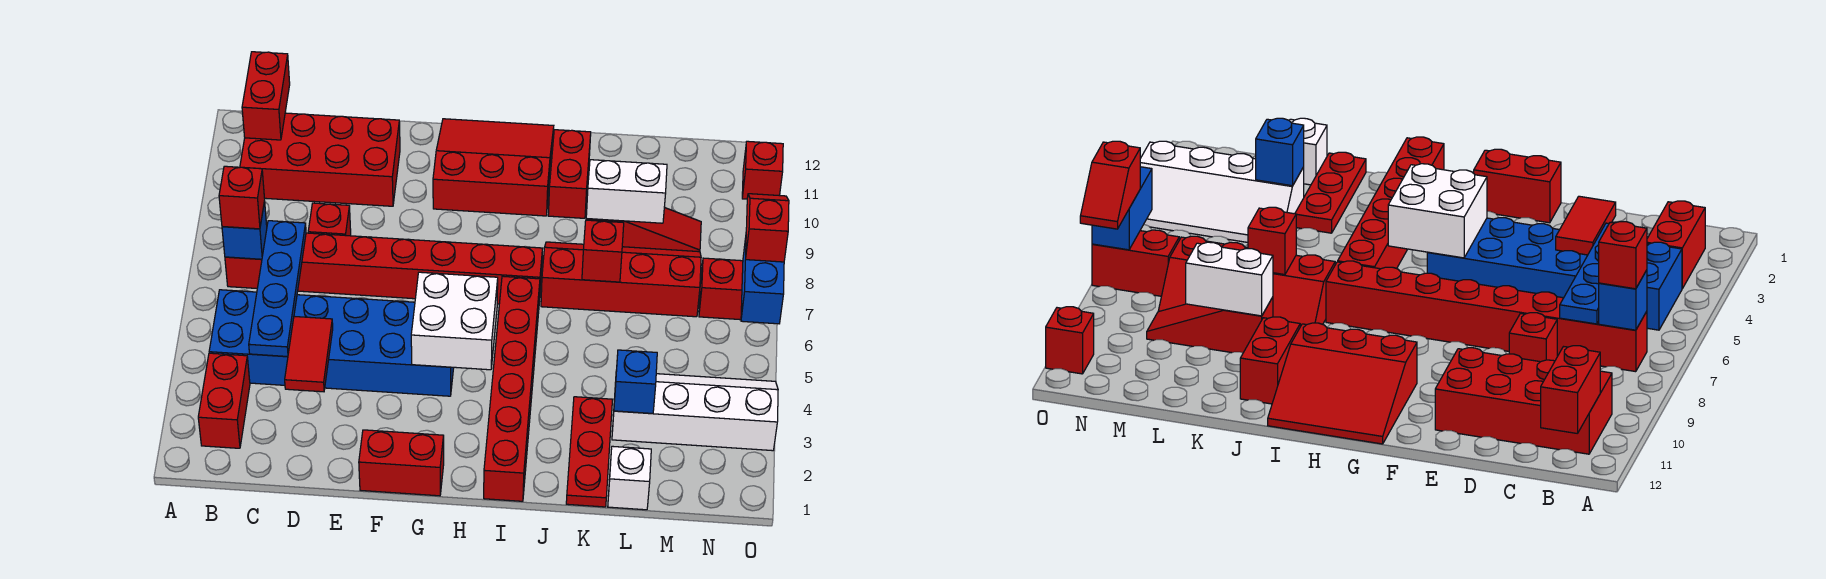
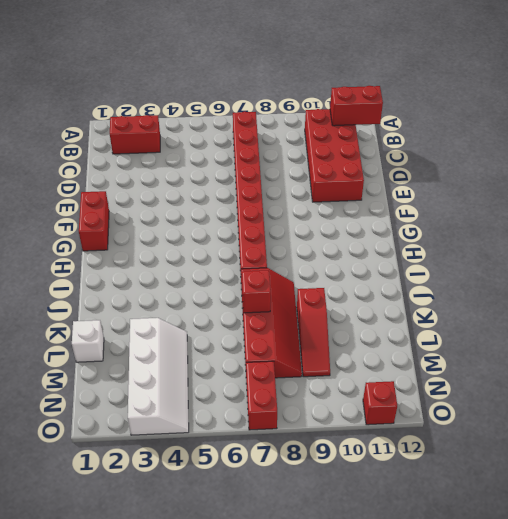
none -> blue 2x6 brick [209,290,454,396]
none -> red 1x1 brick [308,203,351,236]
none -> red 3x3 slope [433,119,554,216]

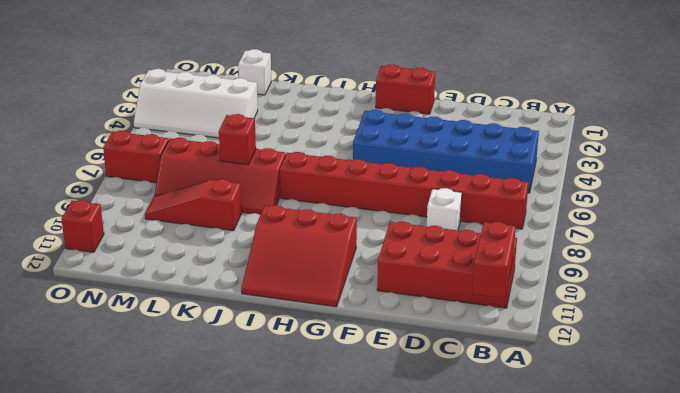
white 1x1 brick [427,188,462,230] -> red 1x1 brick [308,203,351,236]
none -> red 1x2 brick [198,353,250,448]
none -> red 1x6 brick [484,276,540,501]
none -> red 1x2 brick [548,130,591,218]

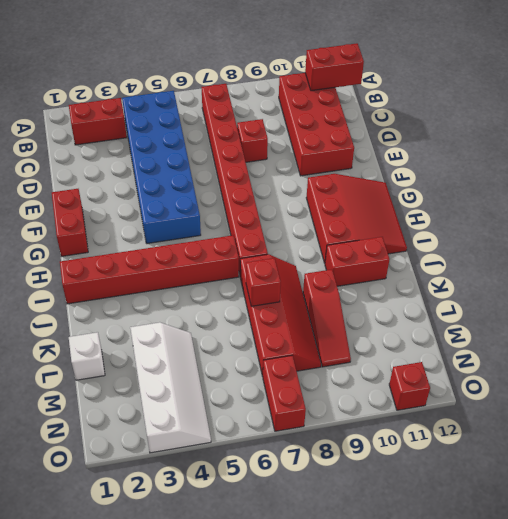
none -> red 1x3 plate [566,397,612,507]
none -> blue 1x1 brick [222,201,267,259]
none -> blue 1x4 plate [249,221,306,357]

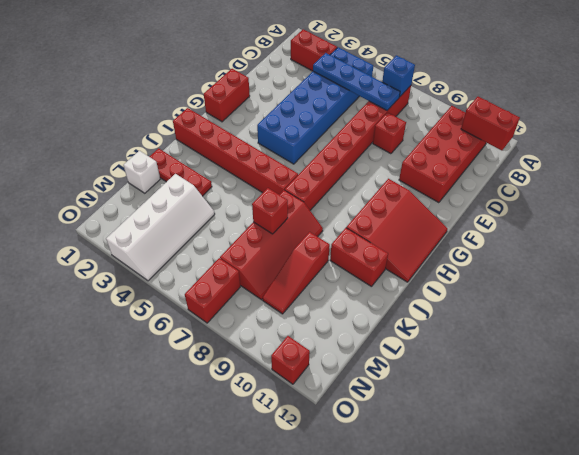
none -> red 1x2 tile [285,316,333,392]
none -> white 2x2 brick [411,272,498,370]
none -> white 1x2 brick [586,160,667,223]

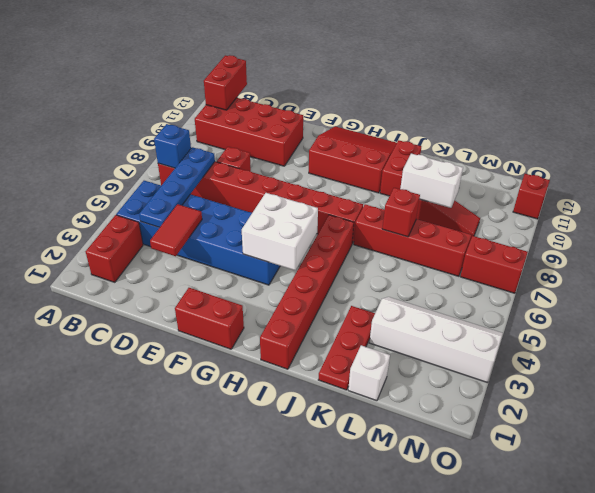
none -> blue 1x1 brick [614,350,657,414]
none -> blue 1x2 brick [741,238,784,324]
none -> red 1x1 brick [219,166,265,229]

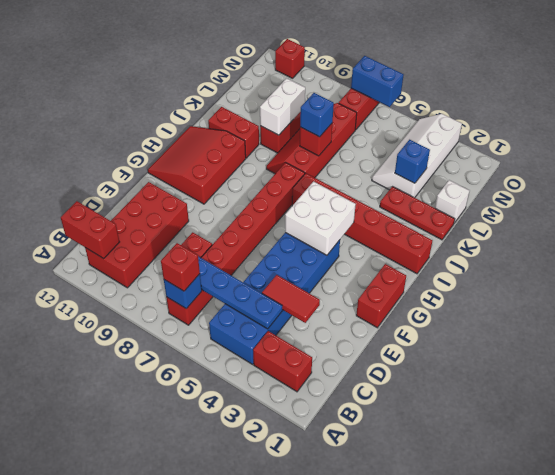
blue 1x1 brick [300,93,334,137] -> none
none -> red 1x2 slope [746,194,789,262]

